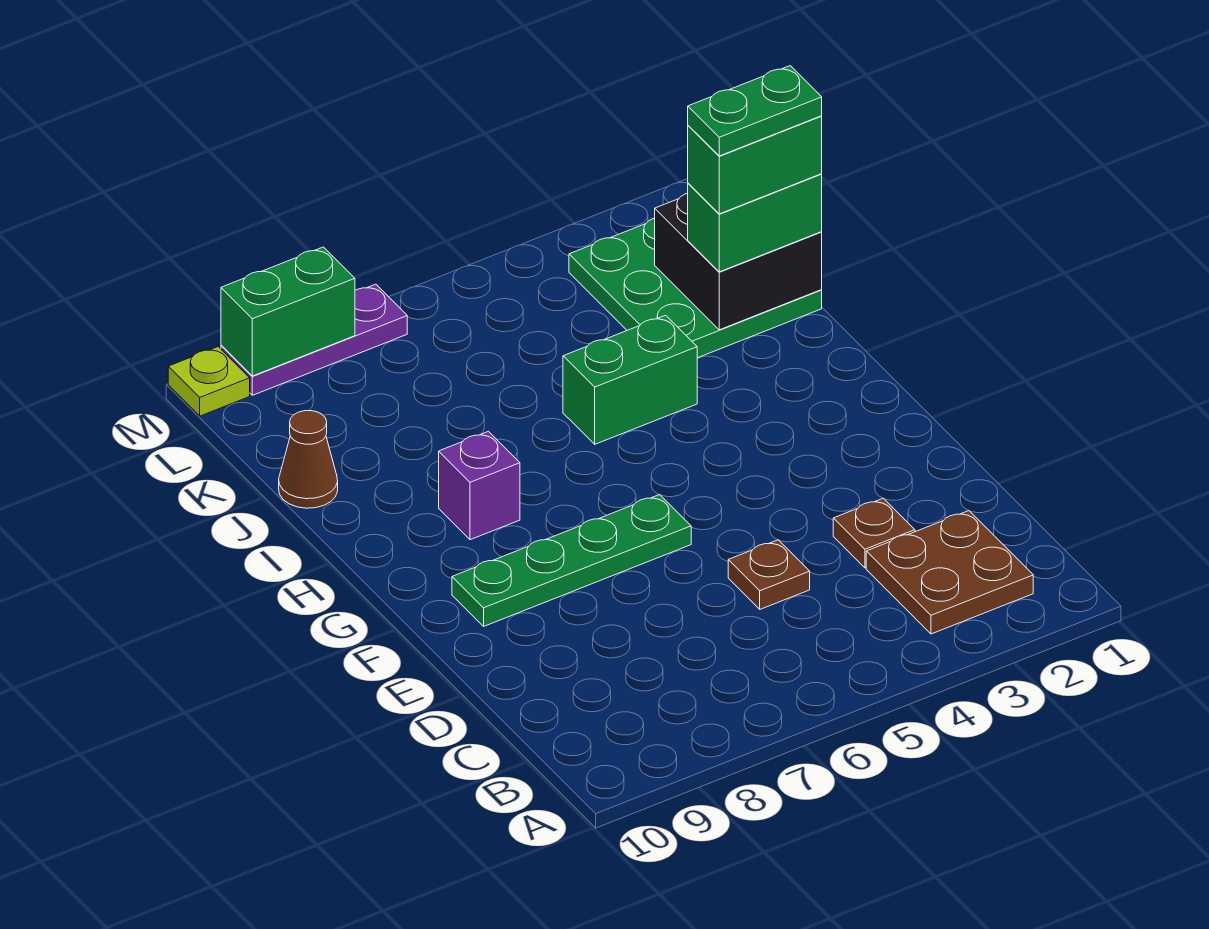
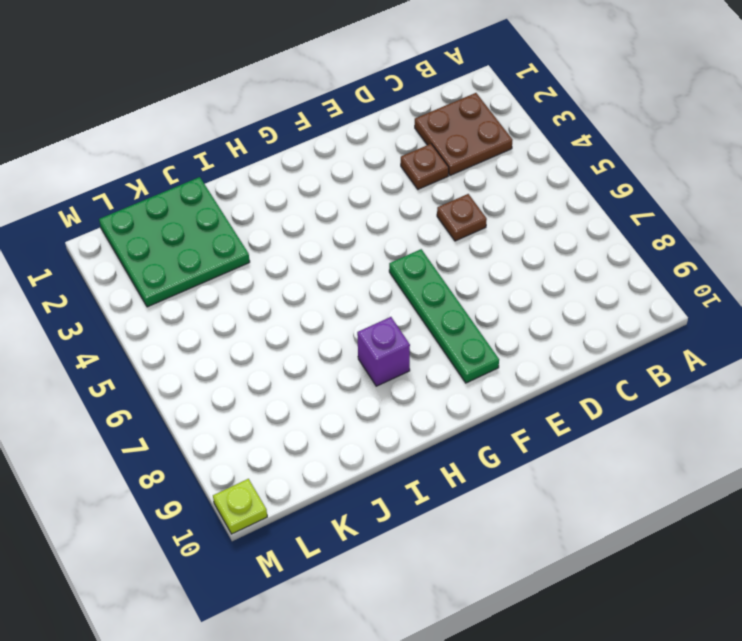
none -> green 1x2 brick [563,315,697,444]
none -> brown 1x1 cone [279,411,338,508]
none -> purple 1x3 plate [221,284,407,395]

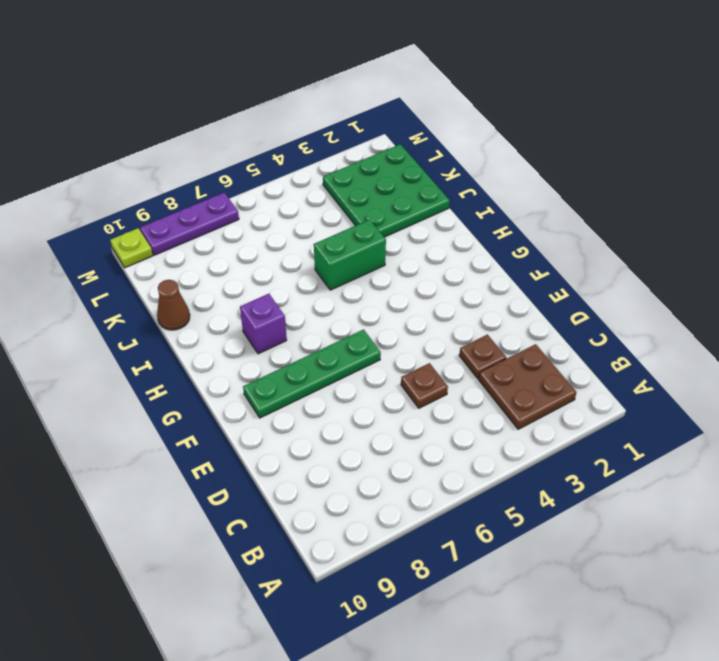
none -> black 2x2 brick [655,193,822,330]
none -> green 1x2 brick [221,247,355,376]
none -> green 1x2 brick [688,174,822,272]

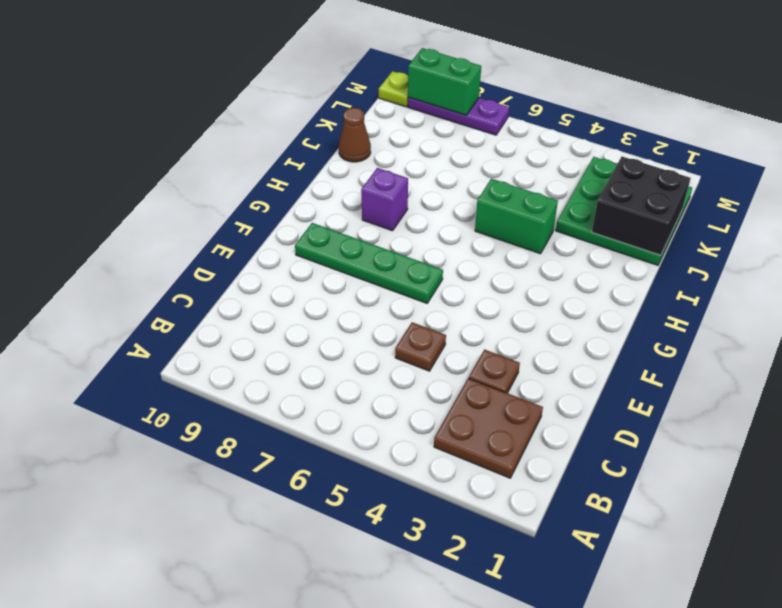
none -> green 1x2 brick [688,174,822,272]
none -> green 1x2 brick [688,116,822,214]
none -> green 1x2 plate [688,66,822,156]

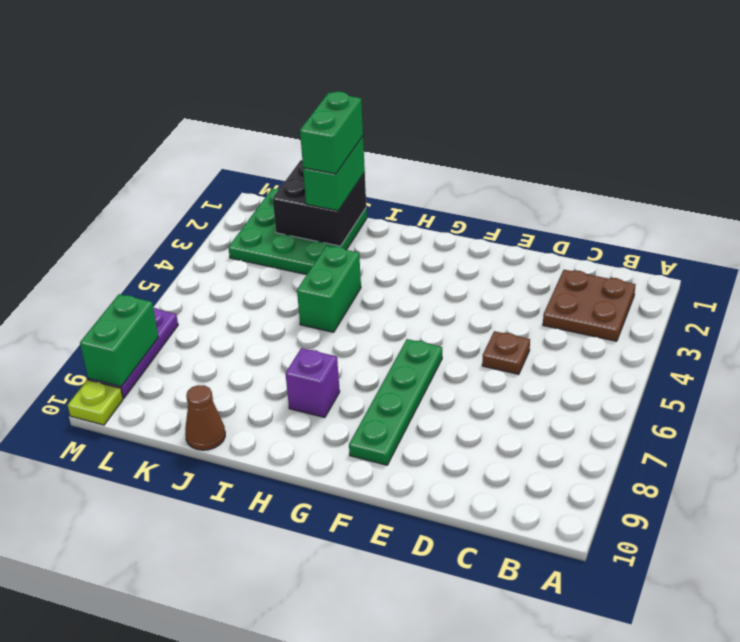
none -> brown 1x1 plate [833,498,915,568]
none -> green 1x2 plate [688,66,822,156]

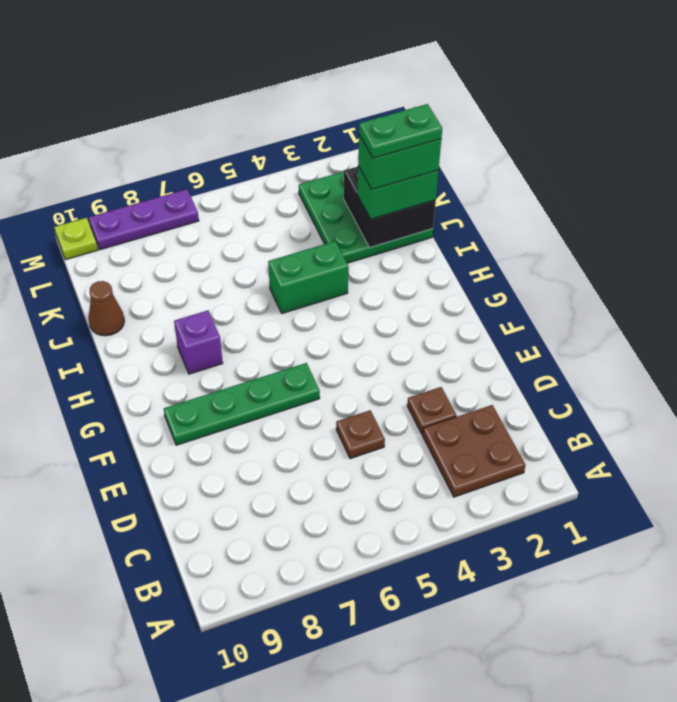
none -> green 1x2 brick [221,247,355,376]

